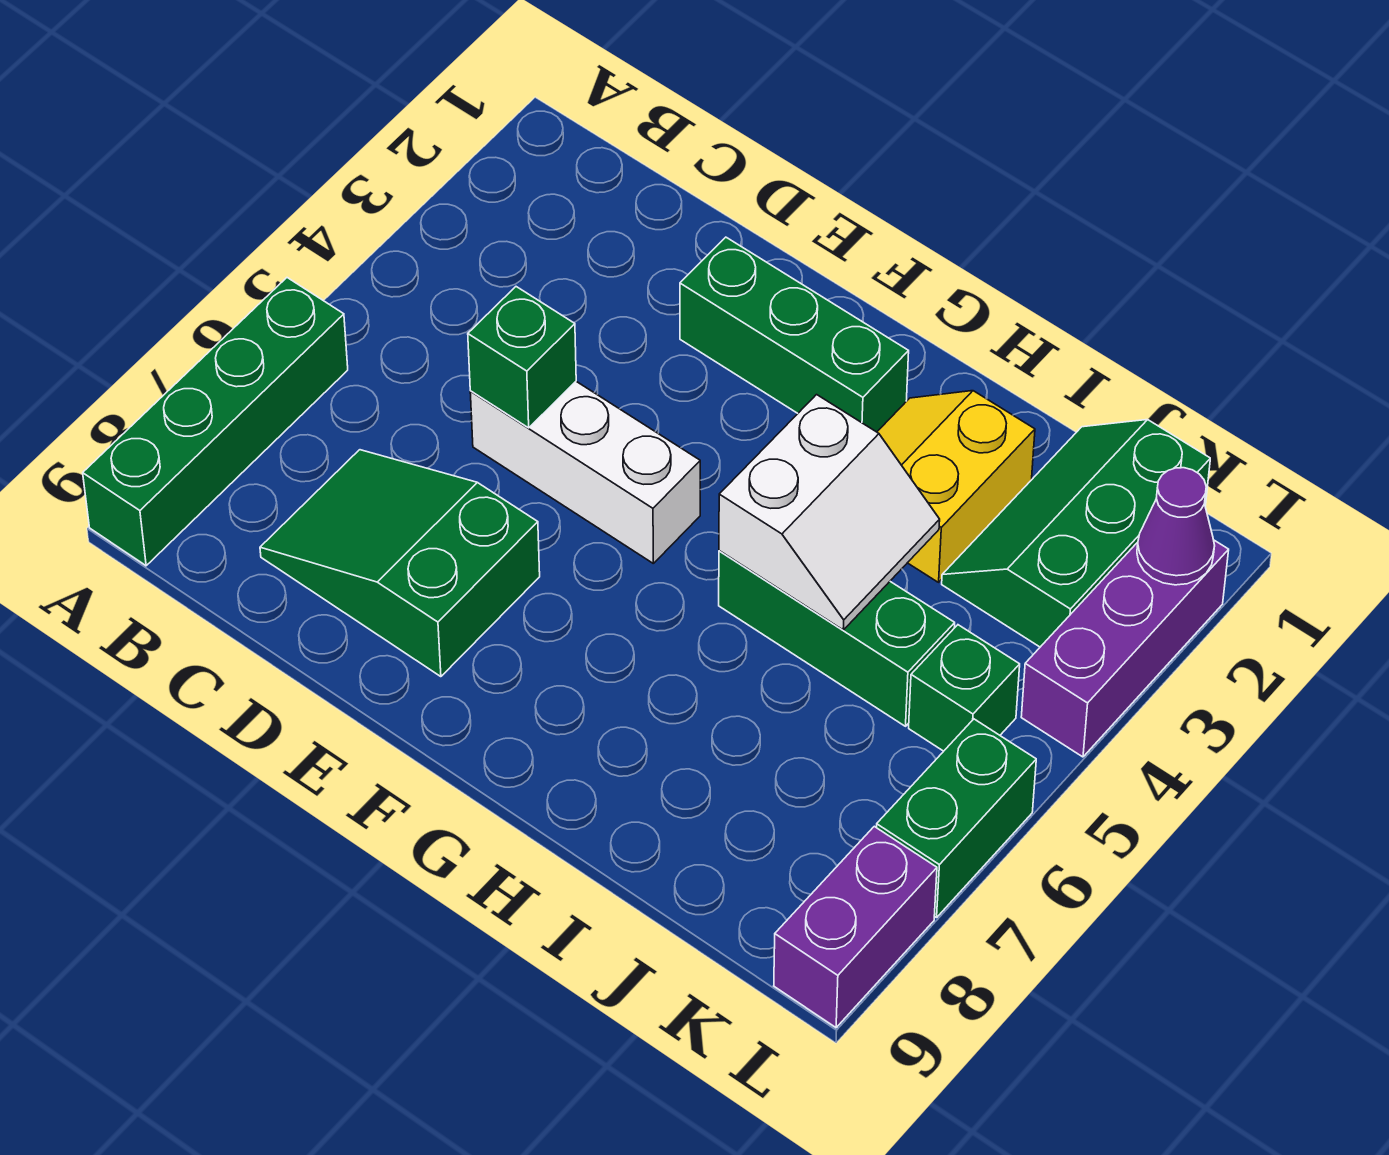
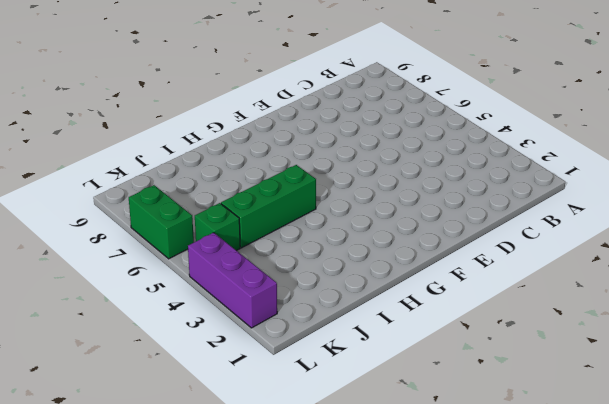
none -> green 1x4 brick [83,278,348,566]
none -> green 2x3 slope [260,450,540,677]
none -> white 1x3 brick [470,382,700,563]

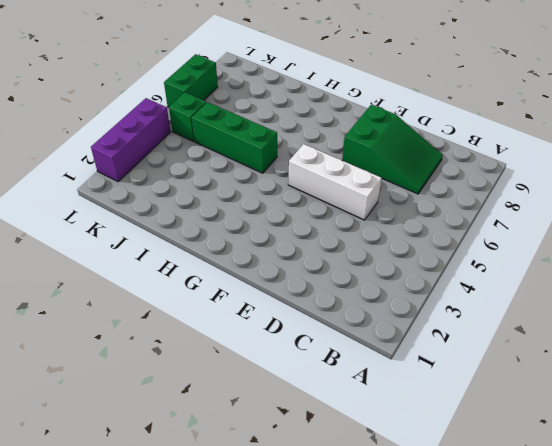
none -> green 1x4 brick [83,278,348,566]
none -> green 1x3 brick [680,237,909,432]
none -> yellow 2x2 slope [877,391,1035,582]

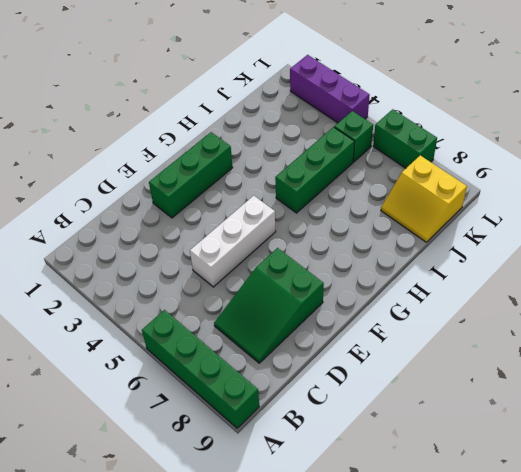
yellow 2x2 slope [381,155,467,242] -> yellow 2x2 slope moved to [877,391,1035,582]
none -> green 2x3 slope [942,420,1210,647]
none -> purple 1x2 brick [774,826,937,1028]
none -> green 1x1 brick [468,287,576,428]

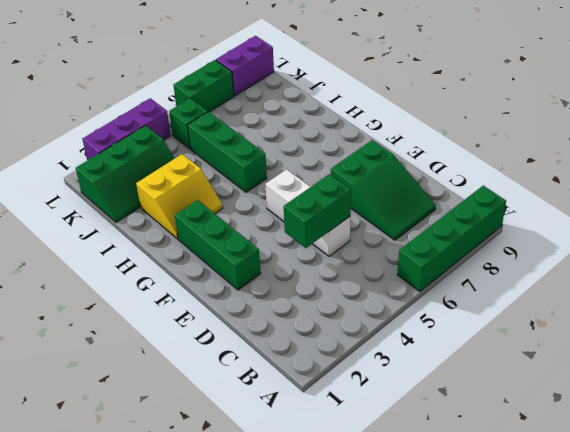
green 1x2 brick [284,174,351,248] -> green 1x1 brick [468,287,576,428]
none -> white 2x2 slope [719,395,940,630]
none -> purple 1x1 cone [1137,468,1215,585]

